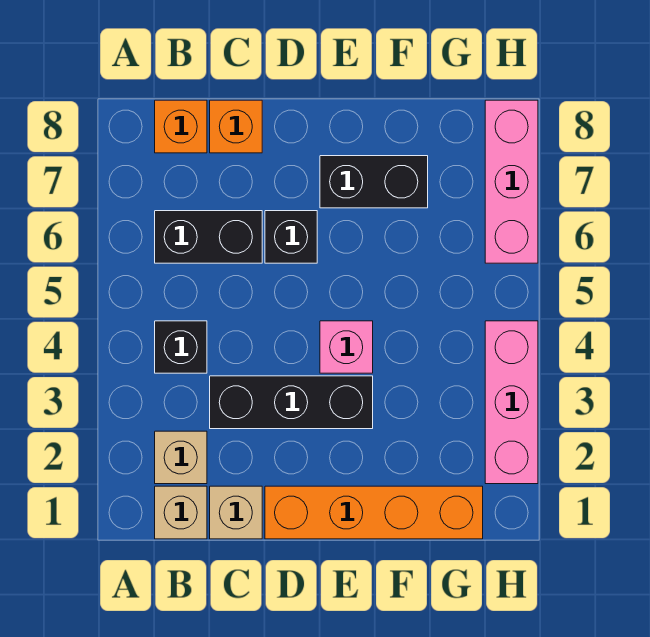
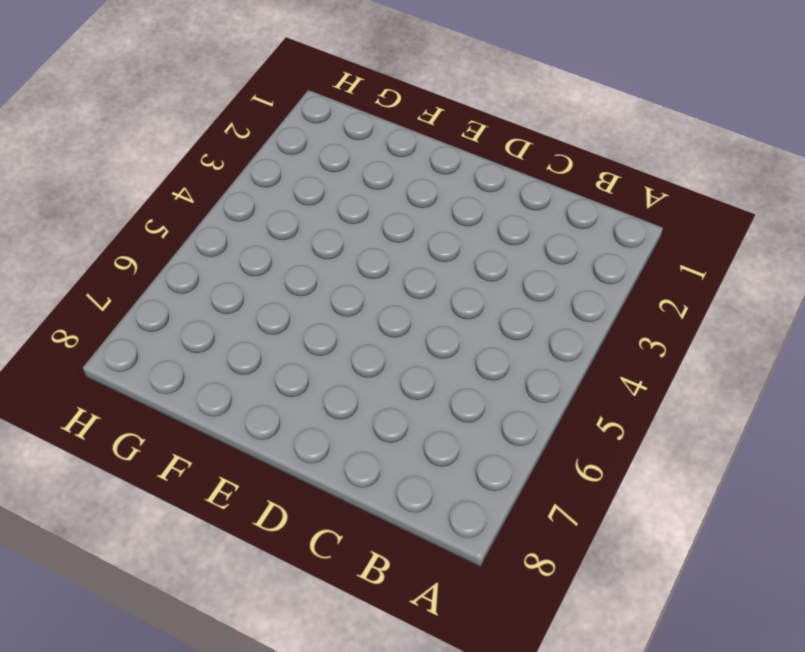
none -> tan 1x1 brick [155,486,207,539]
none -> tan 1x1 brick [155,431,207,484]
none -> black 1x1 brick [155,321,207,373]

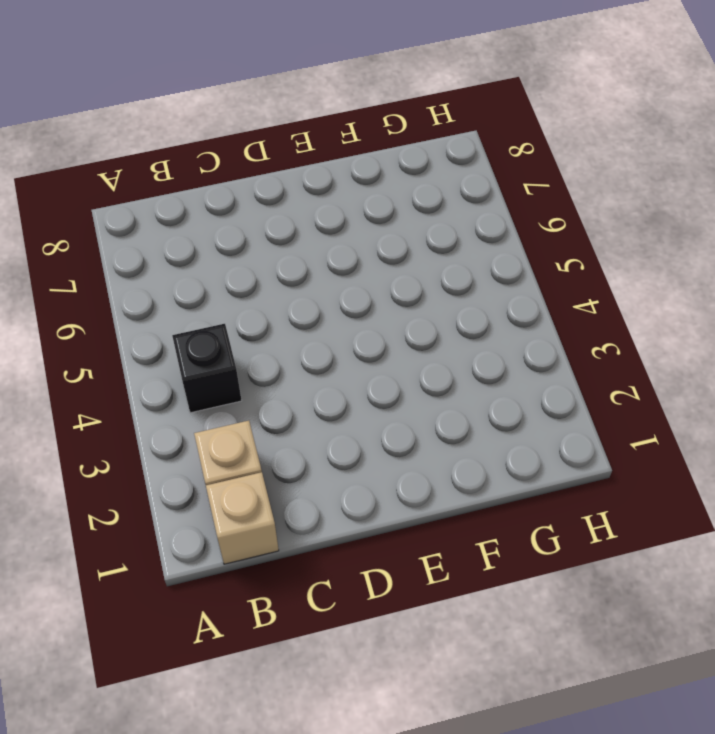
none -> black 1x2 brick [155,211,262,263]
none -> orange 1x1 brick [155,100,207,153]
none -> tan 1x1 brick [210,486,262,539]

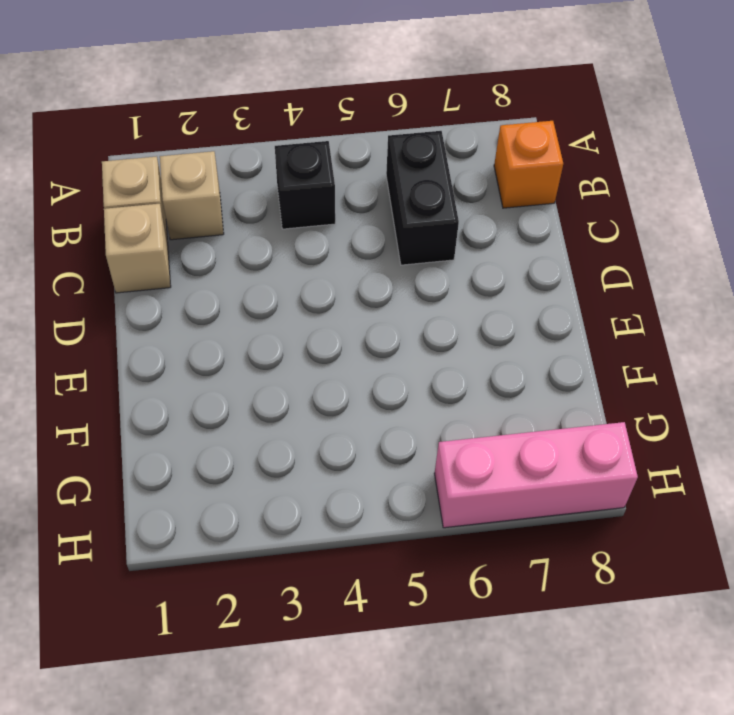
none -> black 1x3 brick [210,376,373,429]
none -> orange 1x1 brick [210,100,262,153]
none -> orange 1x4 brick [265,486,483,539]

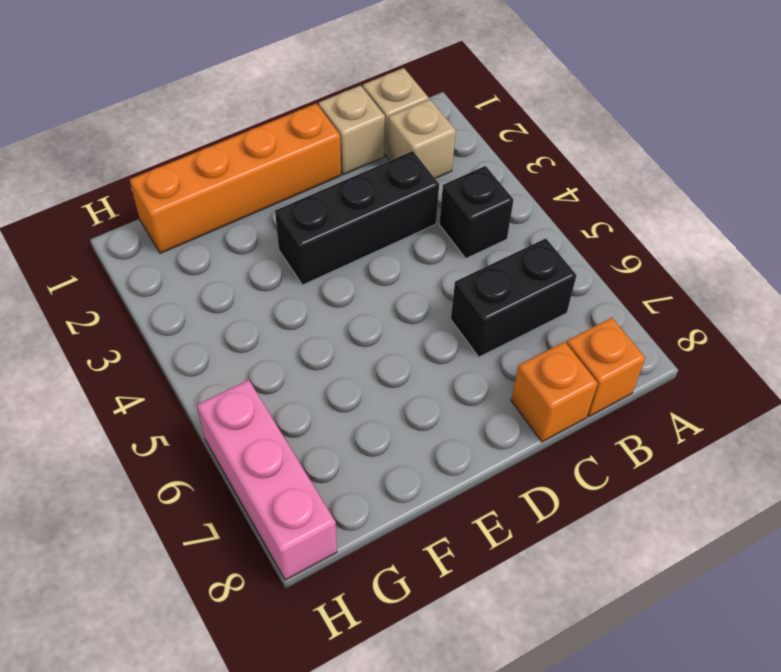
none -> black 1x1 brick [265,211,317,263]
none -> pink 1x1 brick [320,321,373,373]
none -> black 1x2 brick [320,156,428,208]

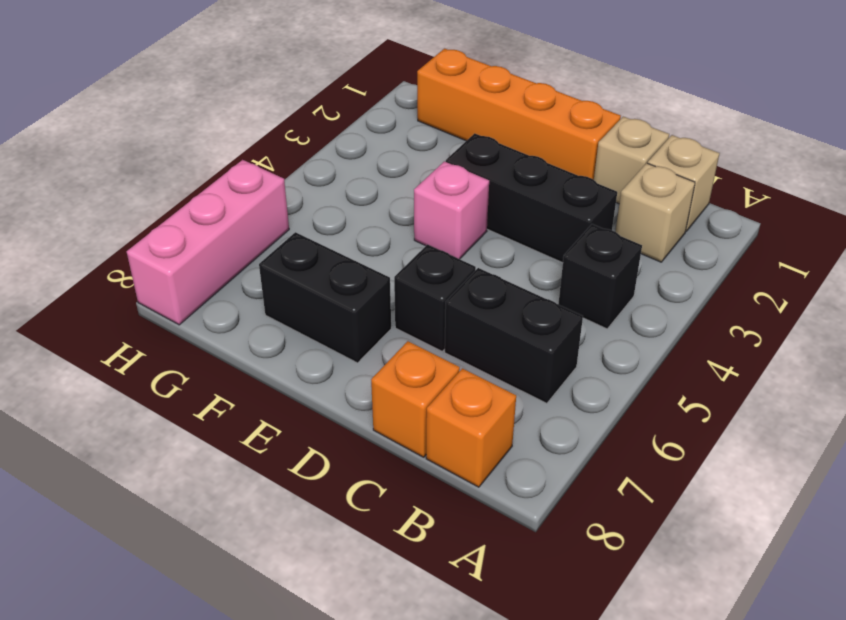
none -> pink 1x3 brick [485,321,538,484]

